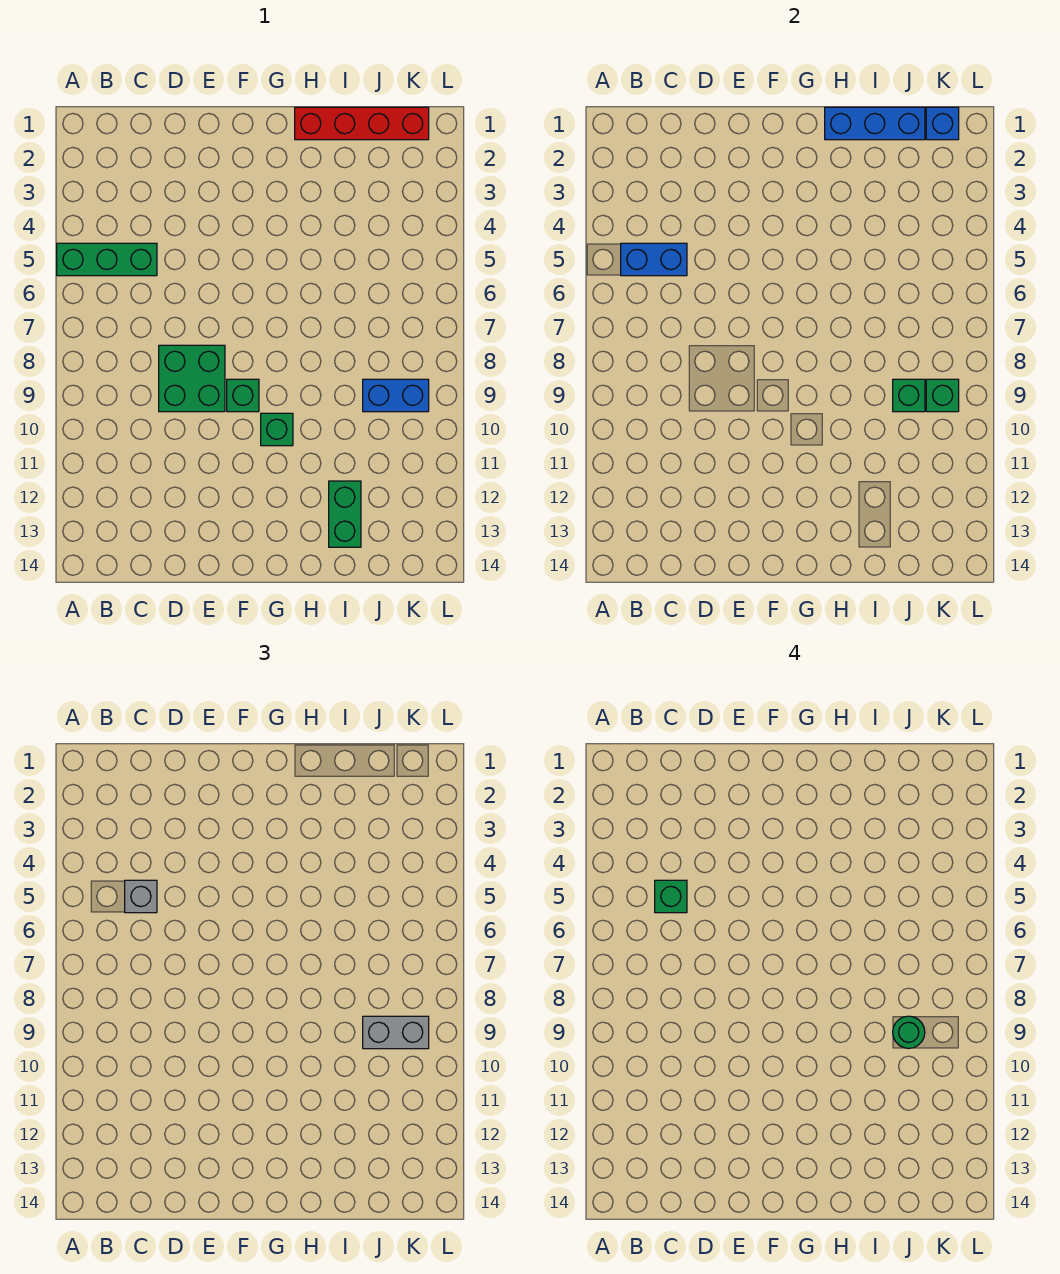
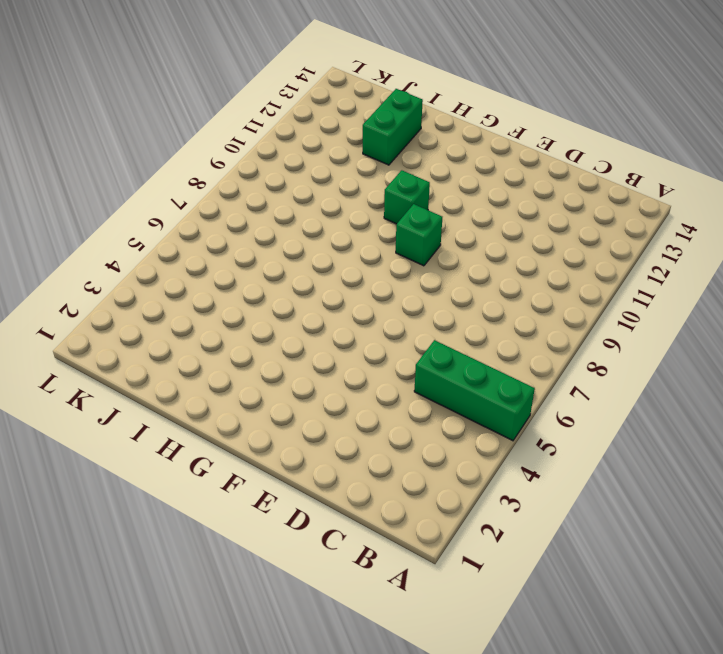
none -> green 2x2 brick [159,345,225,412]
none -> red 1x4 brick [295,107,429,140]
none -> blue 1x2 brick [363,379,429,412]

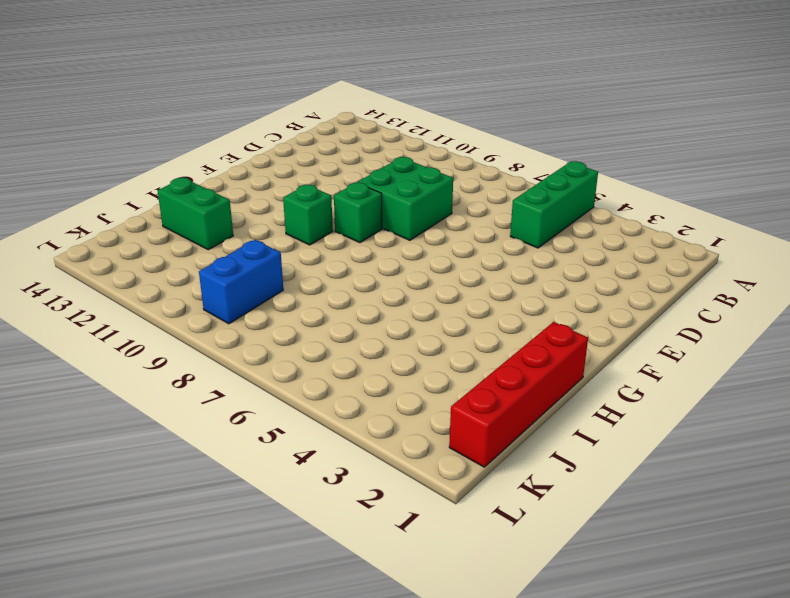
none -> blue 1x2 brick [621,243,687,276]
none -> blue 1x3 brick [825,107,925,140]
none -> green 1x1 brick [893,379,925,412]

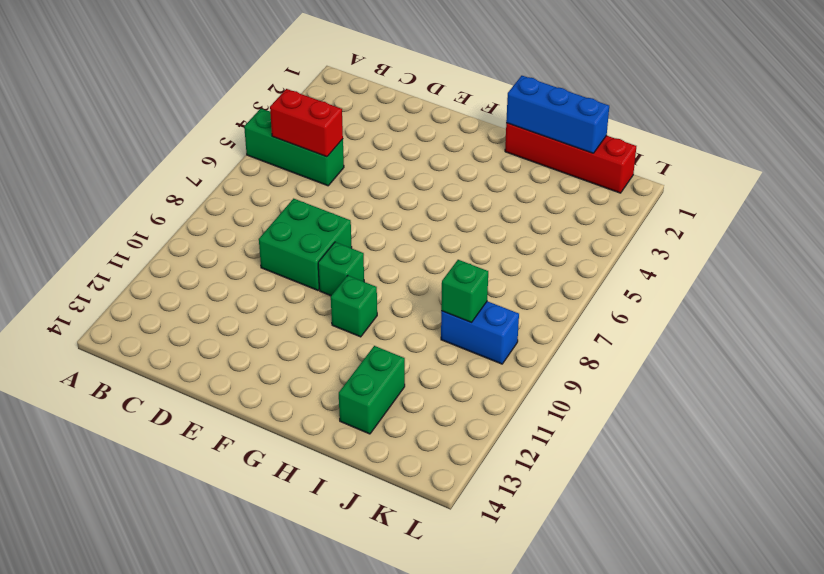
red 1x2 brick [270,89,343,157] -> blue 1x2 brick [621,243,687,276]
none -> blue 1x1 brick [926,107,959,140]
none -> green 1x1 brick [926,379,959,412]
none -> grey 1x1 brick [125,880,157,913]

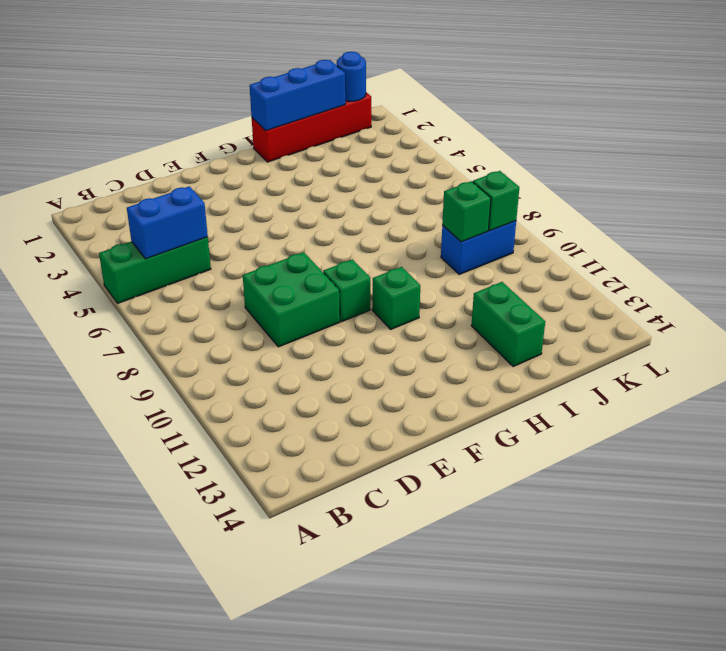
blue 1x1 round brick [337,52,366,101] -> blue 1x1 brick [926,107,959,140]
none -> grey 1x1 brick [125,880,157,913]
none -> grey 1x2 brick [363,1016,429,1049]
none -> green 1x1 brick [655,880,687,913]

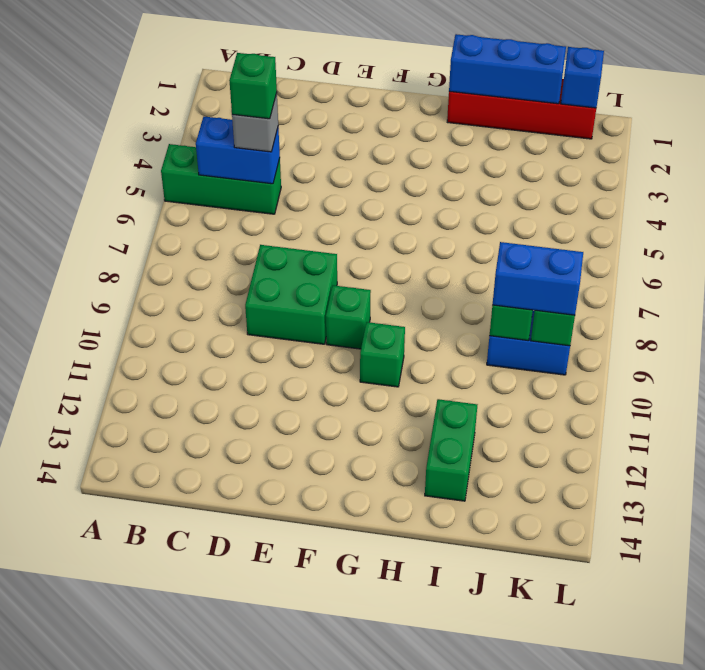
blue 1x2 brick [493,242,583,315] -> grey 1x2 brick [363,1016,429,1049]
none -> green 1x1 round brick [893,1016,925,1049]

